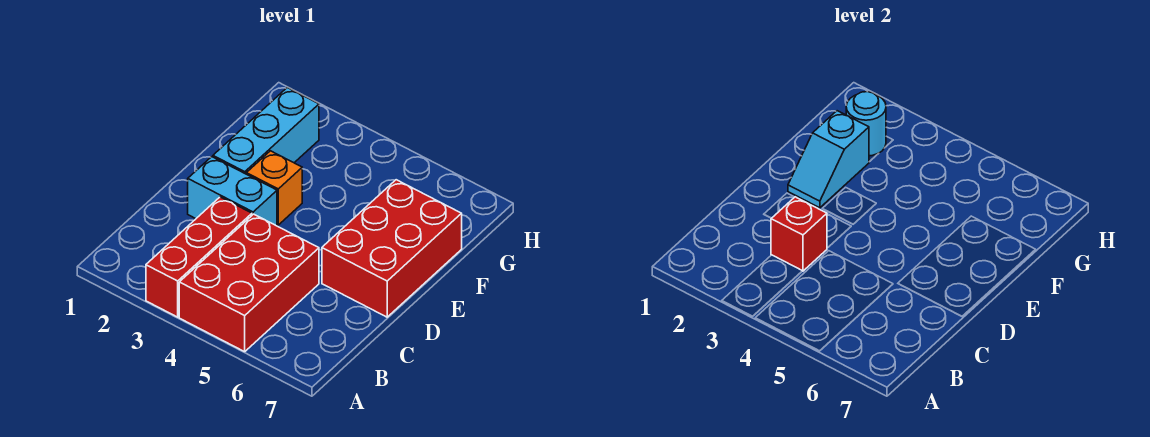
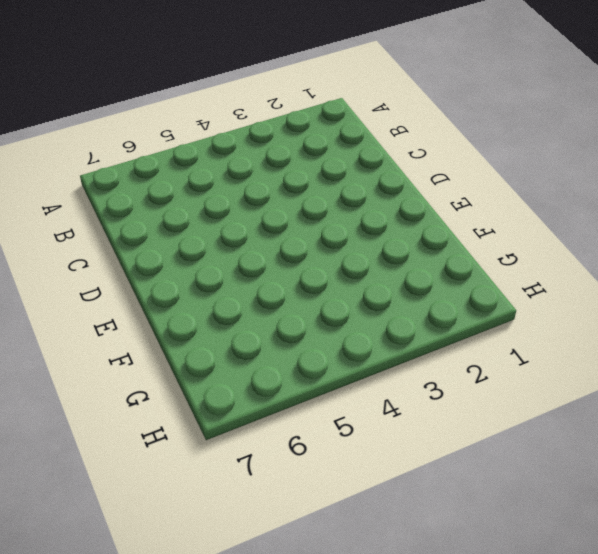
none -> red 1x3 brick [146,197,252,317]
none -> red 2x3 brick [179,214,319,352]

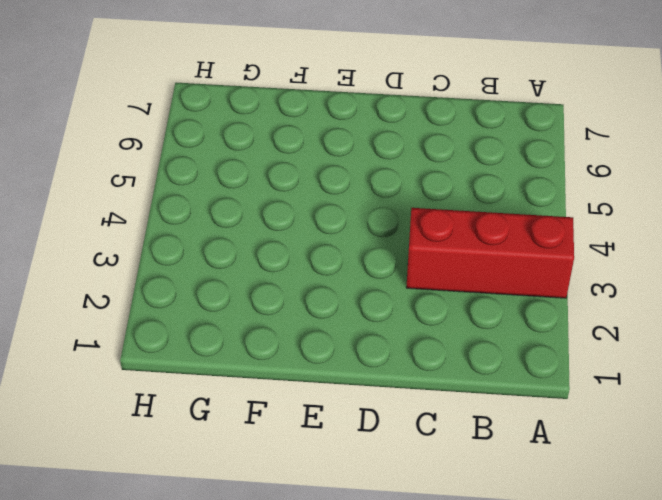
none -> red 2x3 brick [179,214,319,352]
none -> cyan 1x2 brick [188,157,277,226]

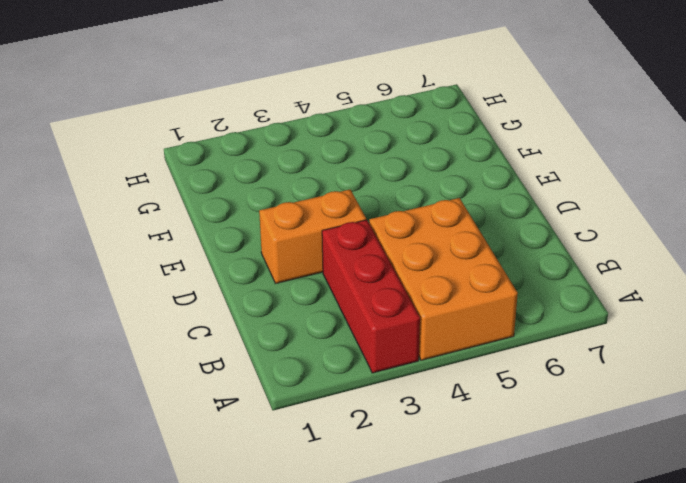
orange 2x3 brick [369,198,518,360] -> red 2x3 brick [179,214,319,352]
orange 1x2 brick [259,190,366,283] -> cyan 1x2 brick [188,157,277,226]
none -> red 2x3 brick [322,180,462,317]
none -> cyan 1x3 brick [213,88,319,174]

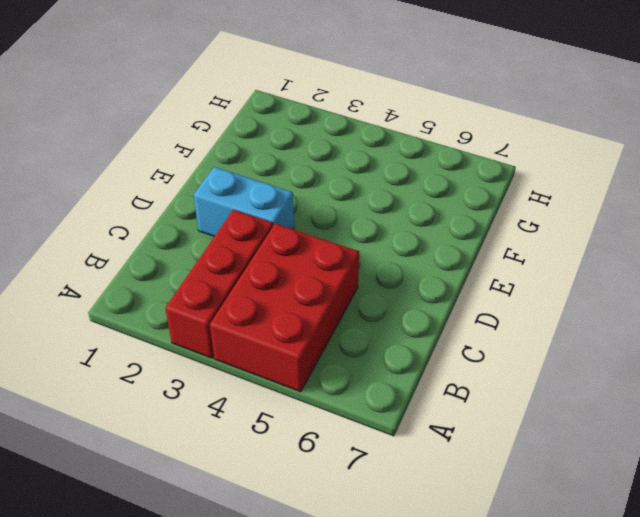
none -> red 2x3 brick [322,180,462,317]
none -> cyan 1x3 brick [213,88,319,174]

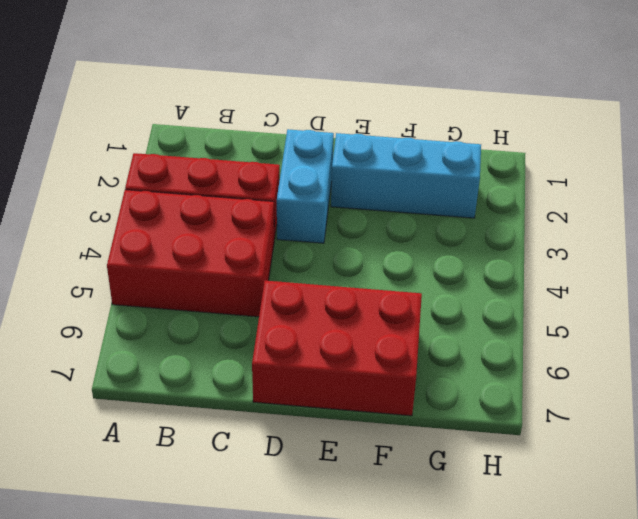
none -> orange 1x1 brick [246,151,302,225]
none -> red 1x1 brick [771,197,827,271]

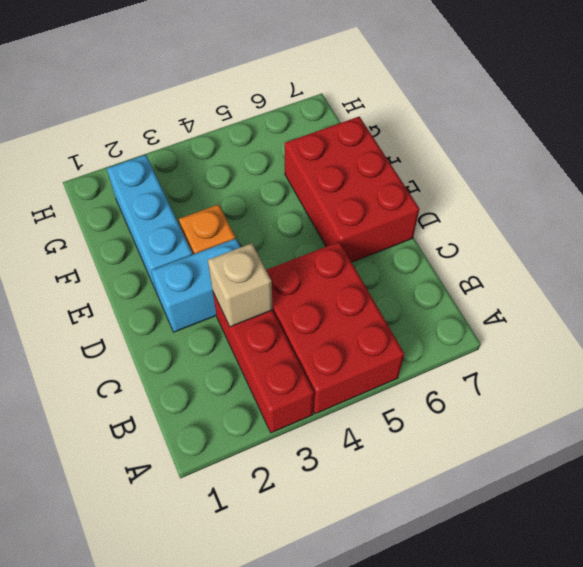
tan 1x1 brick [208,243,273,327] -> red 1x1 brick [771,197,827,271]
none -> cyan 1x2 slope [788,111,869,208]
none -> cyan 1x1 round brick [846,92,886,156]

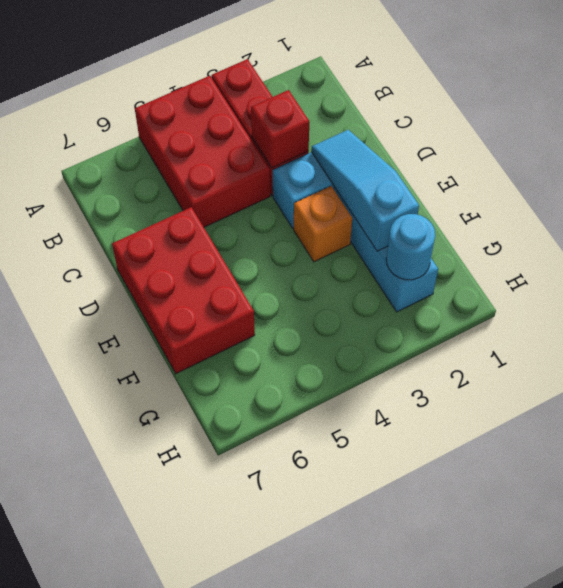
cyan 1x3 slope [311,130,419,251] -> cyan 1x2 slope [788,111,869,208]

